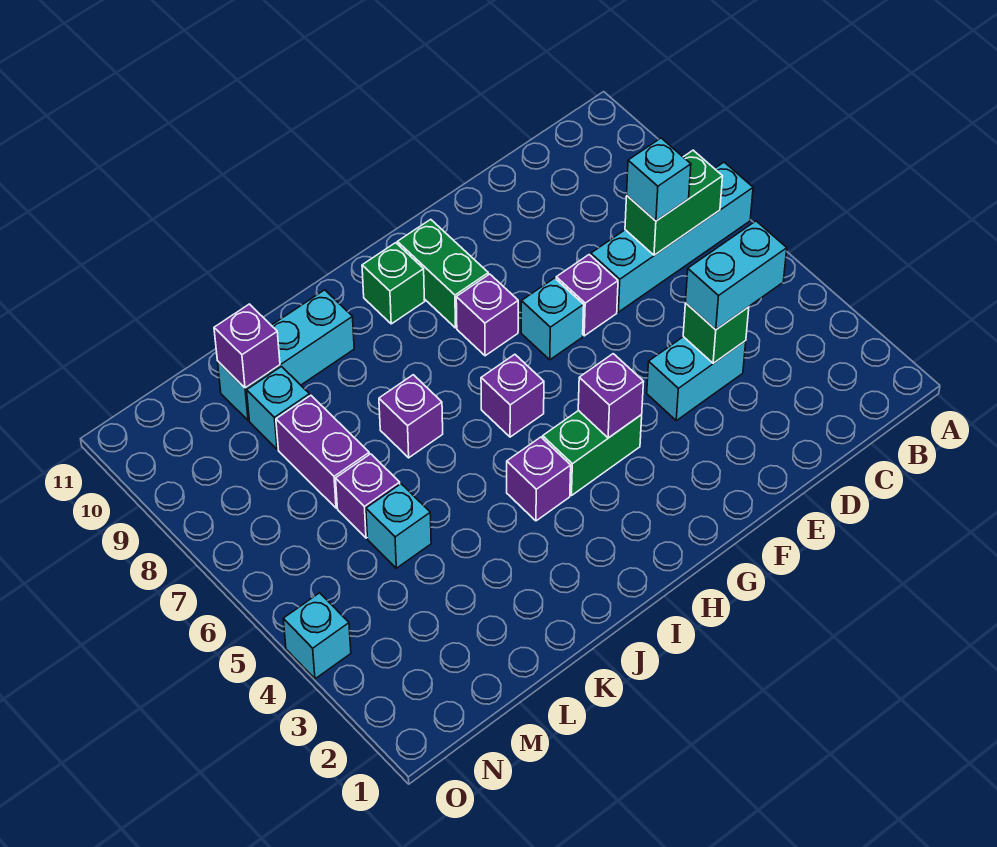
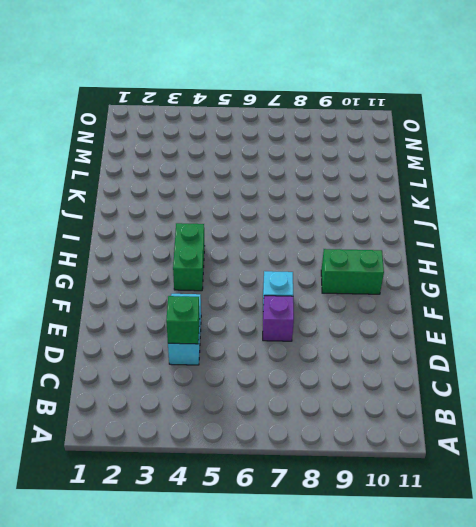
none -> cyan 1x4 brick [591,162,753,312]
none -> purple 1x1 brick [456,274,518,356]
none -> purple 1x1 brick [481,354,544,437]

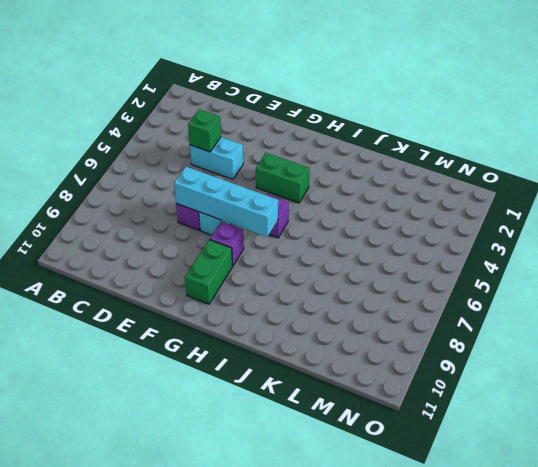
cyan 1x4 brick [174,167,278,237] -> cyan 1x4 brick moved to [591,162,753,312]
none -> green 1x1 brick [362,243,425,324]
none -> purple 1x1 brick [507,437,571,521]
none -> purple 1x1 brick [379,375,443,458]

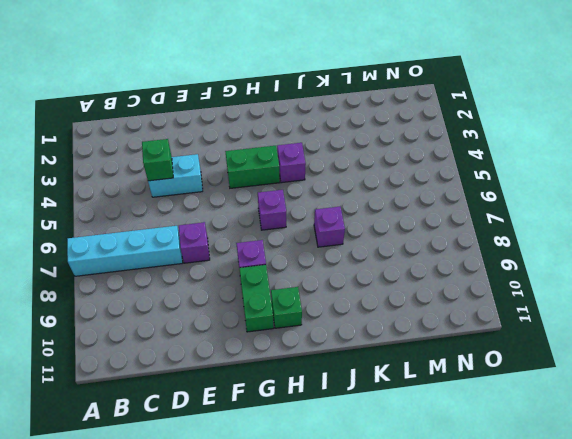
none -> cyan 1x1 brick [521,278,584,360]
none -> cyan 1x3 brick [218,290,354,421]
none -> cyan 1x1 brick [366,484,431,568]

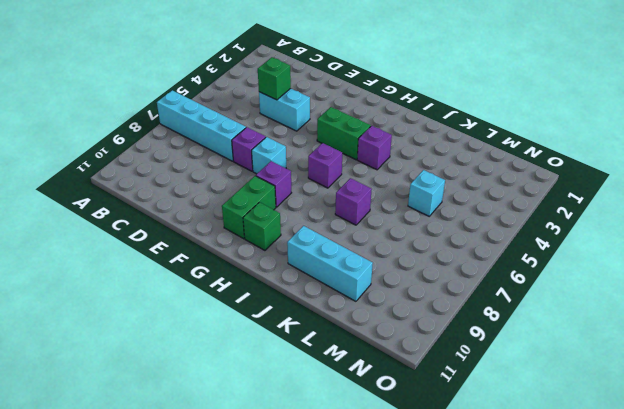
none -> purple 1x1 brick [336,454,400,538]
none -> purple 1x2 brick [276,395,369,508]
none -> cyan 1x1 brick [247,367,310,449]

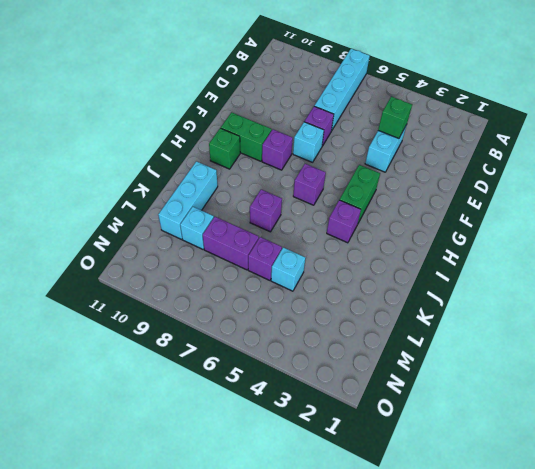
none -> cyan 1x1 brick [283,593,351,679]
none -> green 1x2 brick [625,150,723,255]
none -> purple 1x1 brick [578,354,644,438]

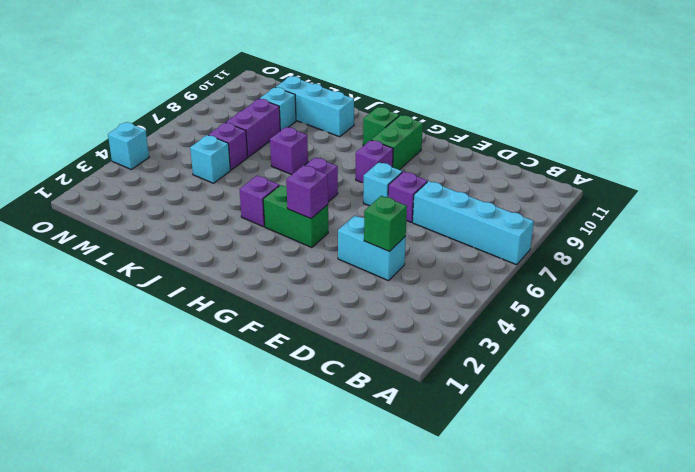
none -> green 1x2 brick [625,150,723,255]
none -> purple 1x1 brick [214,304,280,388]
none -> cyan 1x2 brick [685,221,787,330]

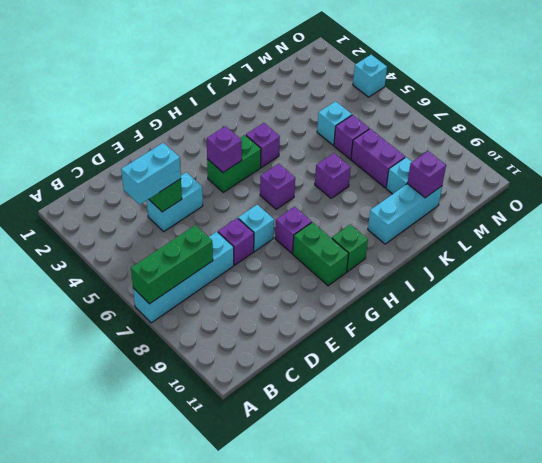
green 1x3 brick [131,225,213,304] -> green 1x2 brick [625,150,723,255]
none -> cyan 1x1 brick [627,138,691,221]

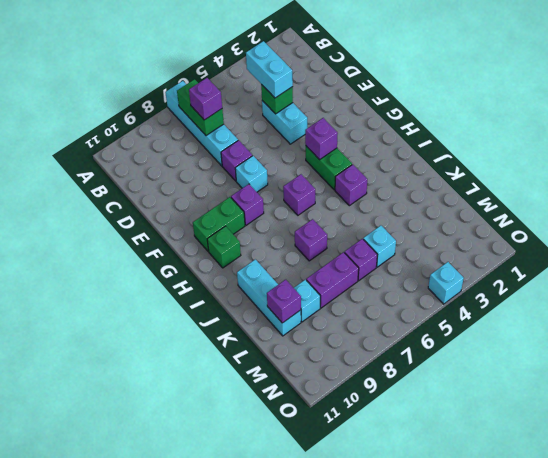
purple 1x1 brick [189,78,222,120] -> cyan 1x1 brick [627,138,691,221]

